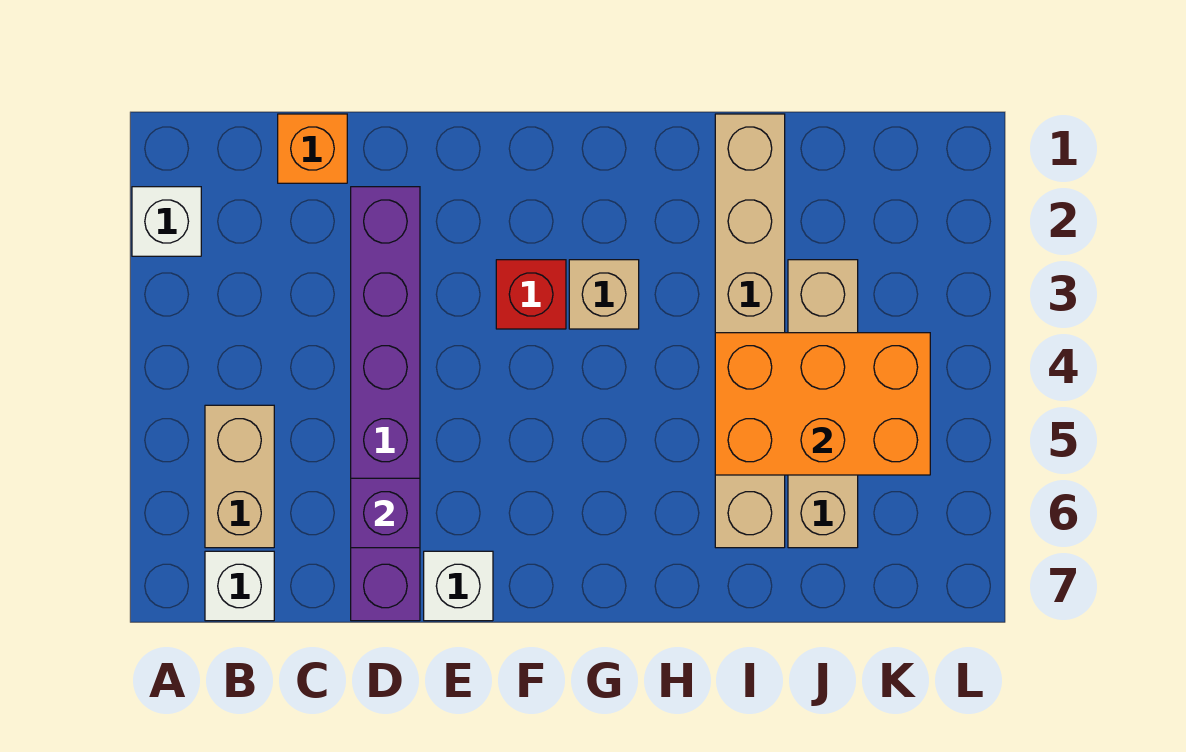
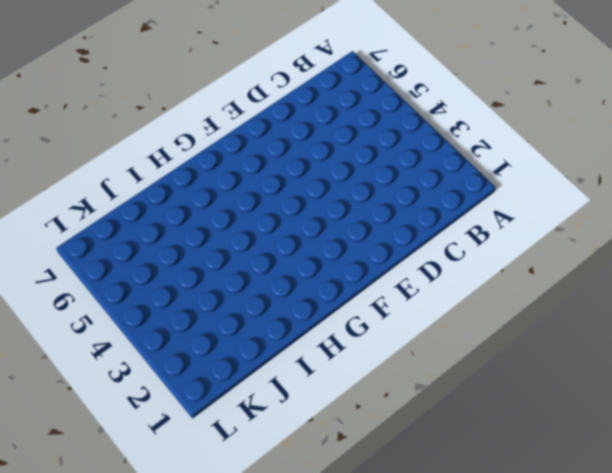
none -> white 1x1 brick [132,187,201,256]
none -> tan 1x2 brick [205,405,274,548]
none -> white 1x1 brick [205,551,274,621]

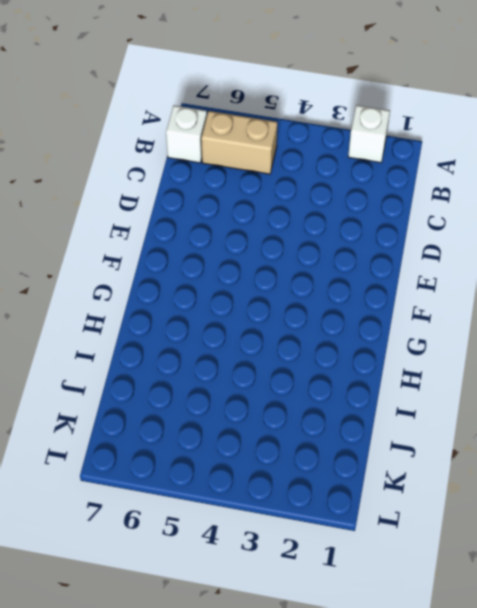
none -> orange 1x1 brick [278,114,347,183]
none -> purple 1x6 brick [351,187,420,621]
none -> white 1x1 brick [424,551,493,621]

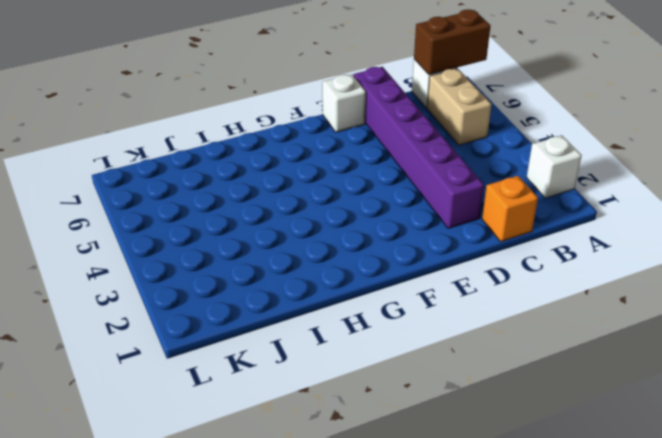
brown 1x2 brick [414,9,490,75] -> none
none -> red 1x1 brick [496,260,566,329]
none -> tan 1x1 brick [569,260,639,329]
none -> tan 1x6 brick [715,114,785,548]

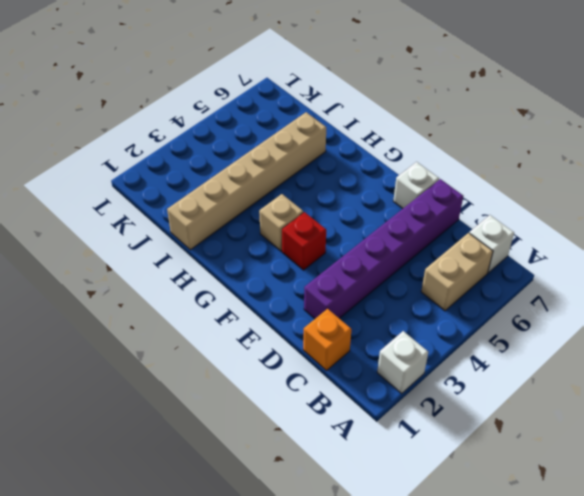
none -> tan 1x4 brick [788,260,858,548]
none -> purple 1x1 brick [351,478,420,548]
none -> orange 2x3 brick [715,333,930,475]

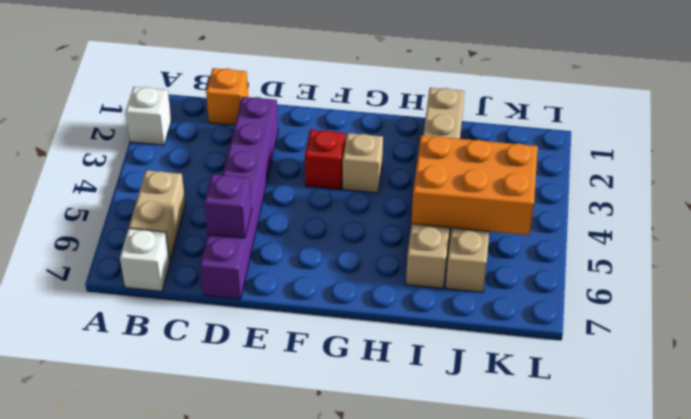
none -> white 1x1 brick [424,551,493,621]

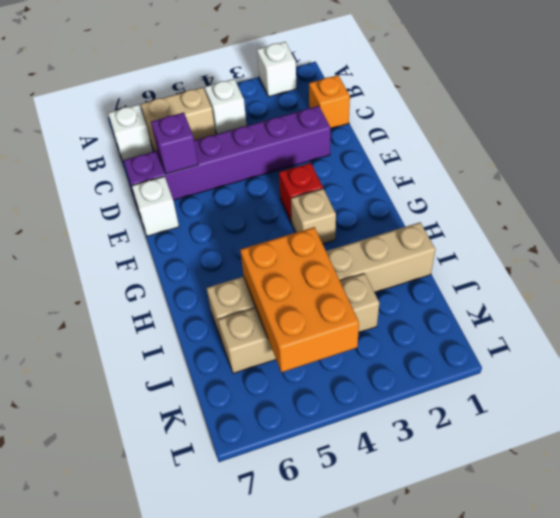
white 1x1 brick [205,79,247,134] -> none

